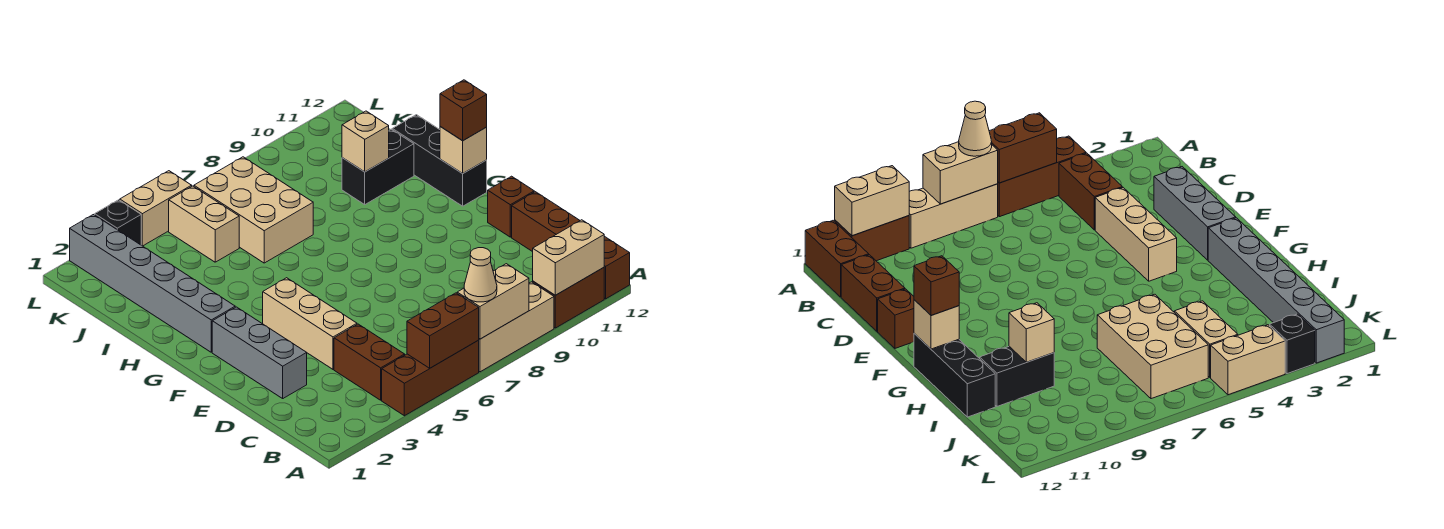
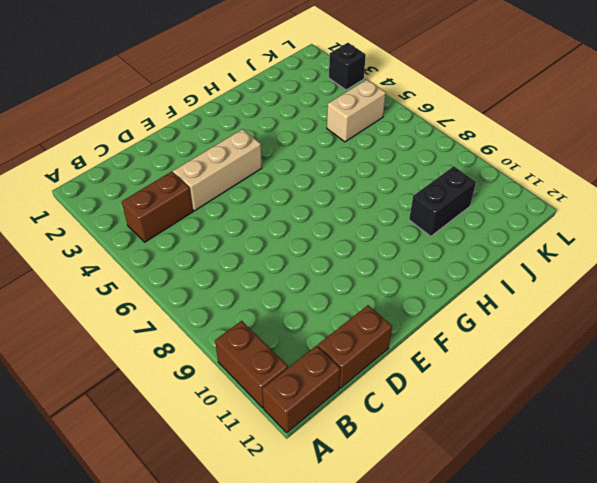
black 1x2 brick [409,166,476,236] -> black 1x2 brick turned to [342,129,414,204]
none -> brown 1x3 brick [382,340,479,416]
none -> tan 1x3 brick [479,282,554,372]
none -> grey 1x3 brick [212,307,307,398]

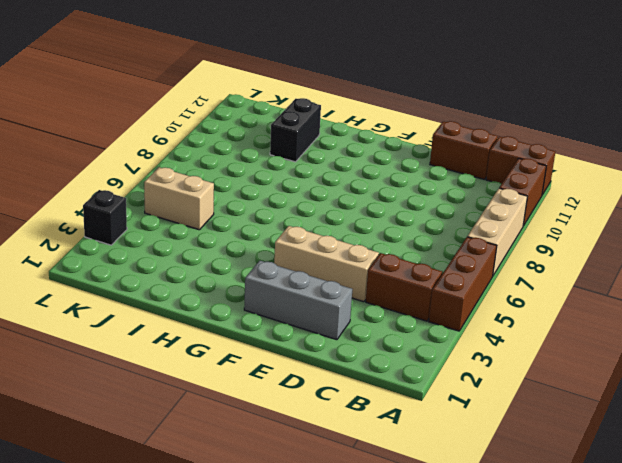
none -> brown 1x1 brick [488,176,534,237]
none -> grey 1x6 brick [70,215,235,352]
none -> black 1x3 brick [392,115,487,206]

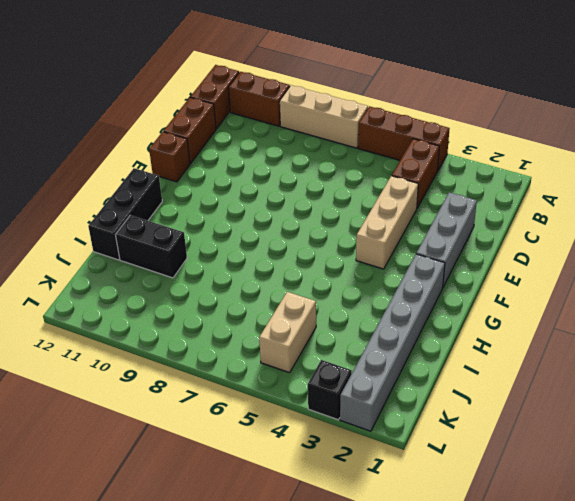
none -> tan 2x3 brick [194,157,313,263]
none -> tan 1x2 brick [120,171,192,246]
none -> brown 1x2 brick [407,293,479,368]

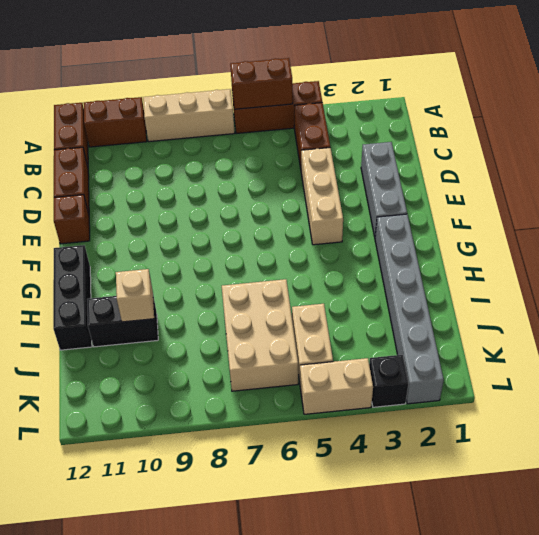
none -> tan 1x2 brick [457,264,529,339]
none -> tan 1x2 brick [533,220,604,295]
none -> tan 1x1 brick [440,127,487,173]

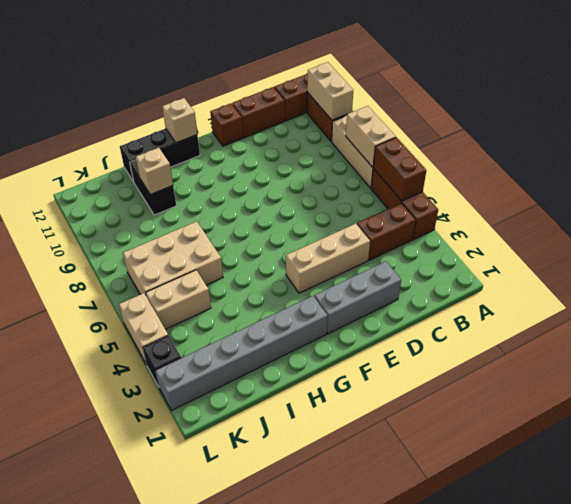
none -> tan 1x1 cone [464,248,497,302]
none -> brown 1x1 brick [440,80,487,141]

